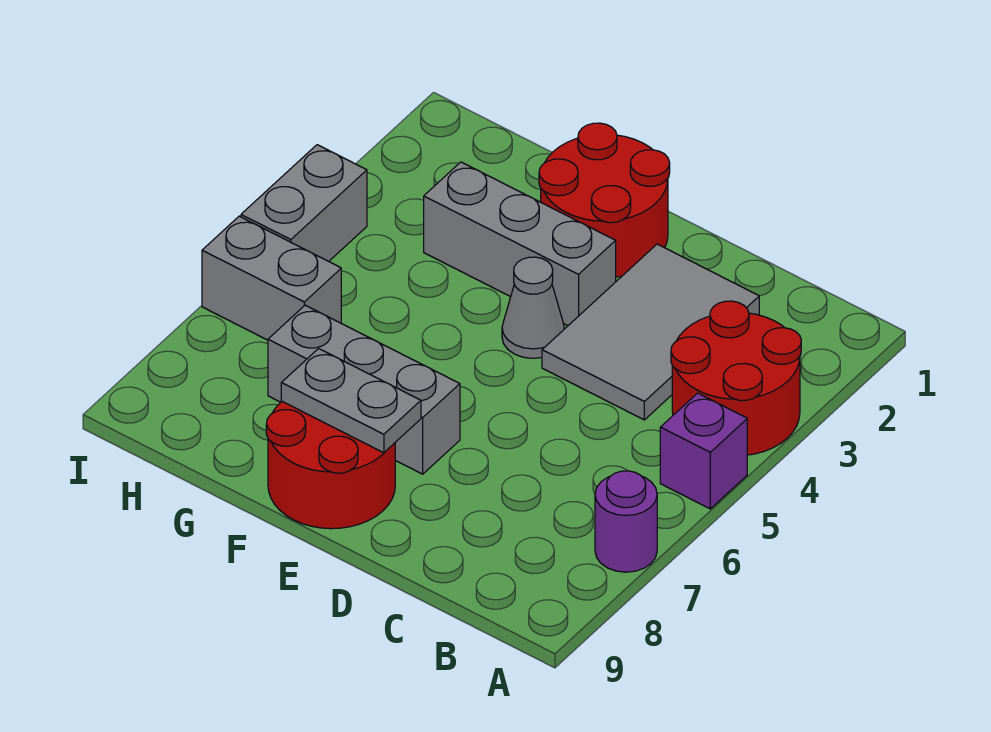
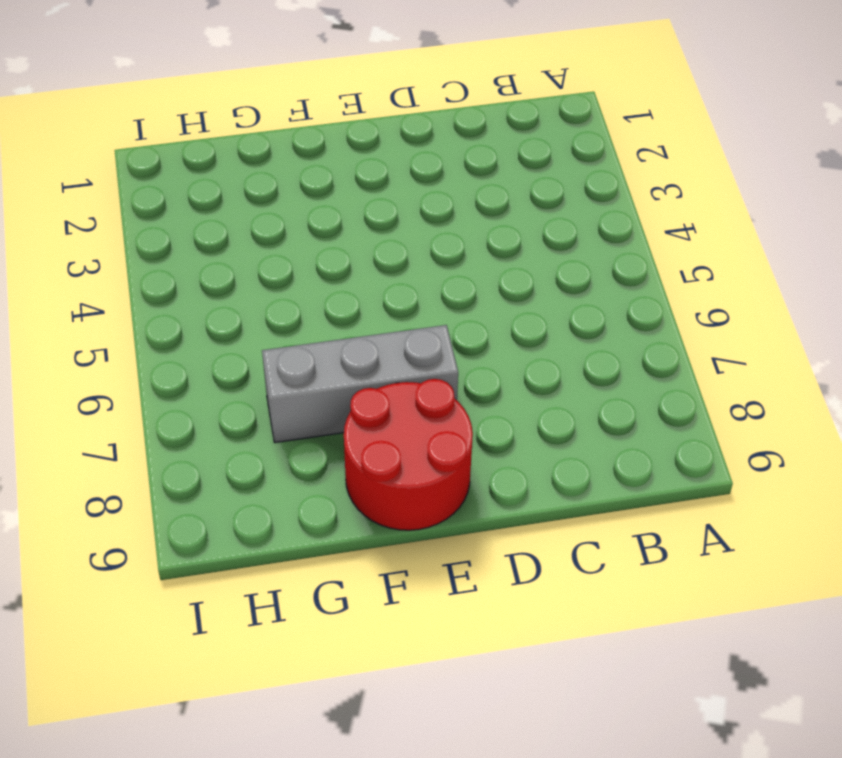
none -> red 2x2 round brick [671,301,801,455]
none -> purple 1x1 brick [660,393,747,509]
none -> purple 1x1 round brick [595,471,657,572]

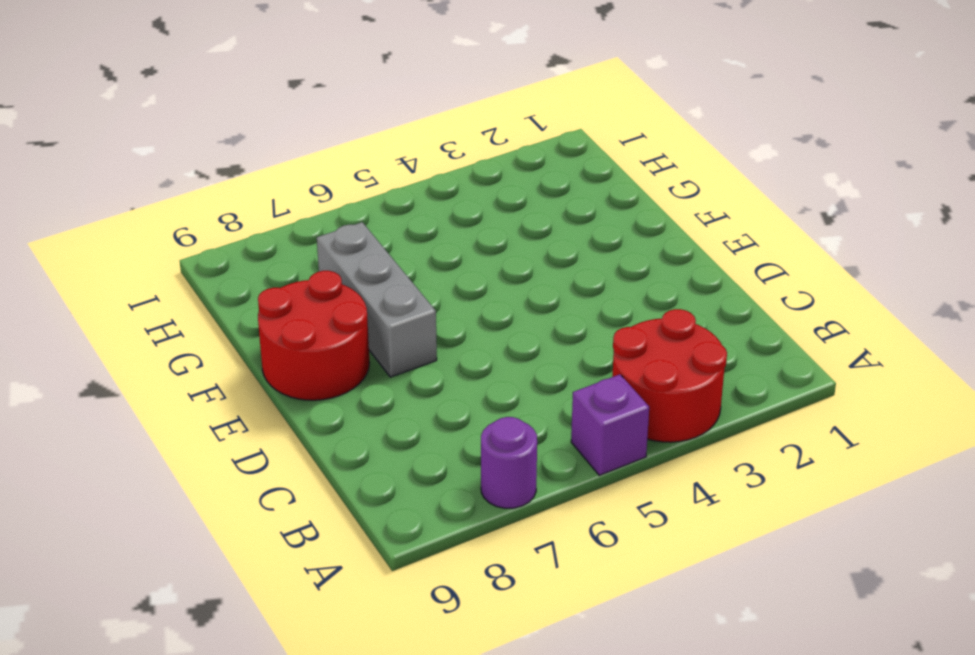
none -> grey 2x3 tile [542,244,759,420]
none -> red 2x2 round brick [539,123,670,277]
none -> grey 1x3 brick [424,162,616,326]

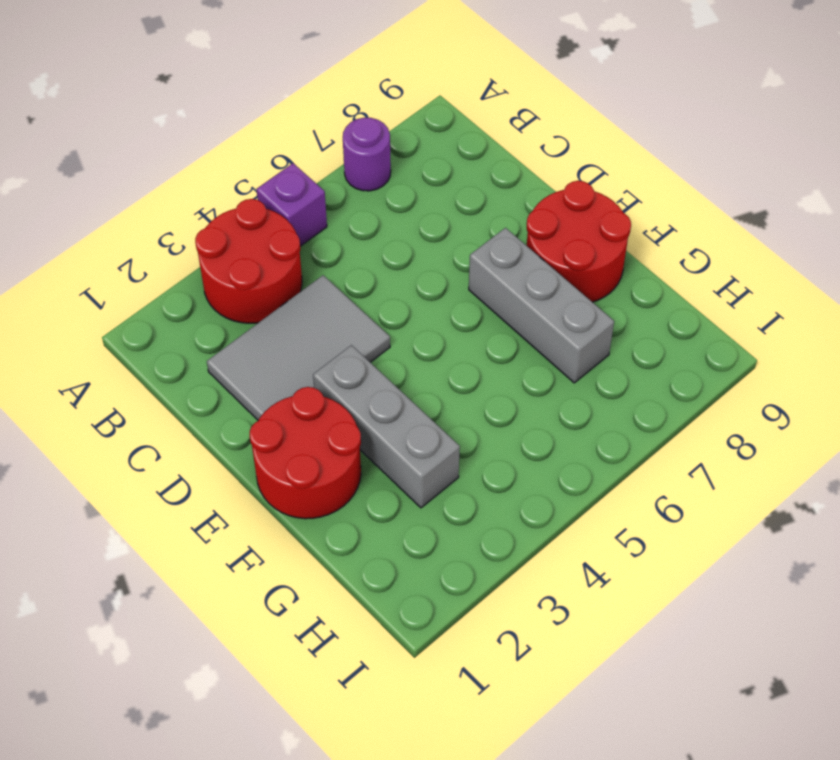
none -> grey 1x1 cone [502,257,564,358]
none -> grey 1x2 brick [202,216,341,340]
none -> grey 1x2 brick [241,145,367,261]

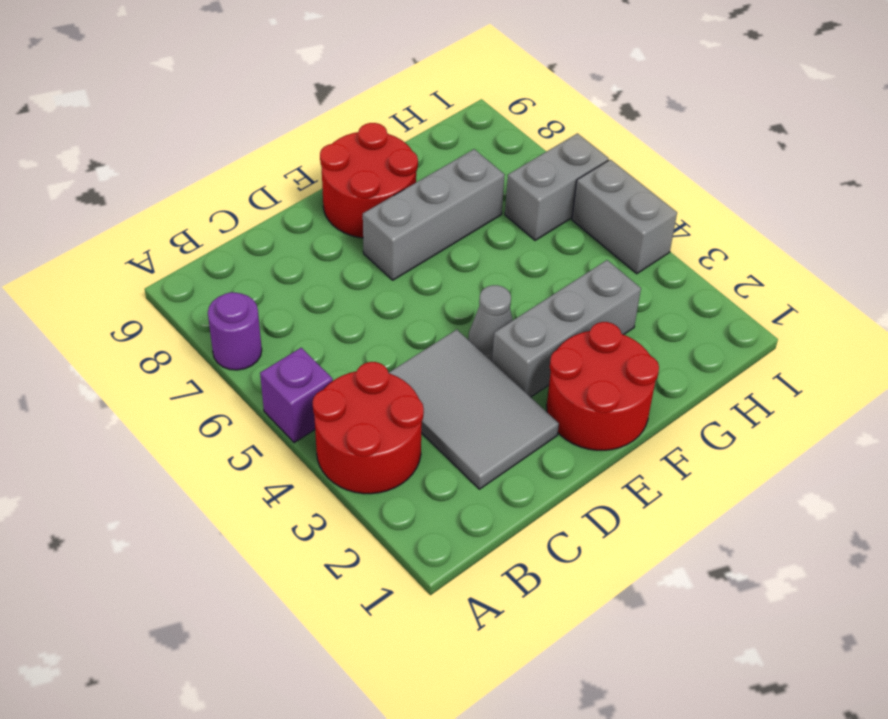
none -> grey 1x2 plate [281,349,421,453]

